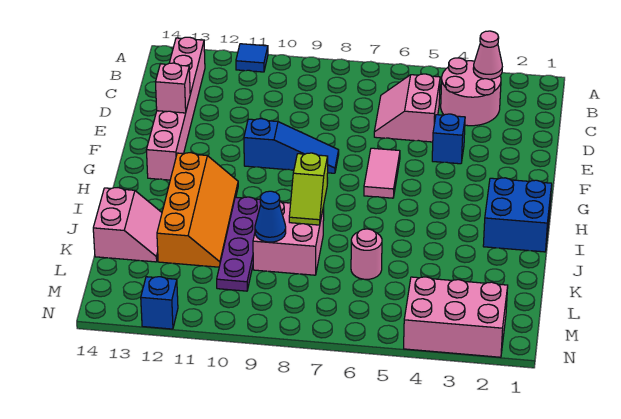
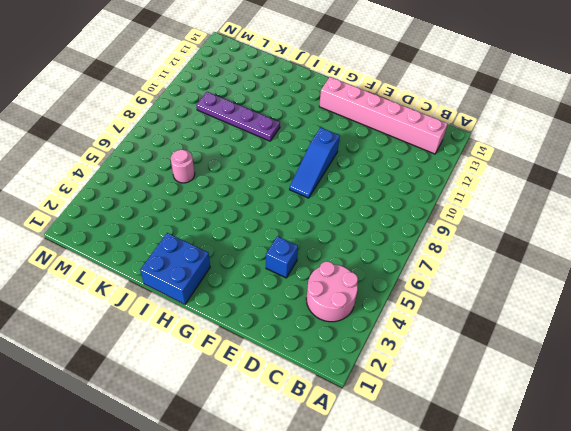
none -> blue 1x1 tile [236,44,268,72]
none -> pink 2x2 slope [374,74,440,142]
none -> pink 1x2 tile [364,148,400,198]

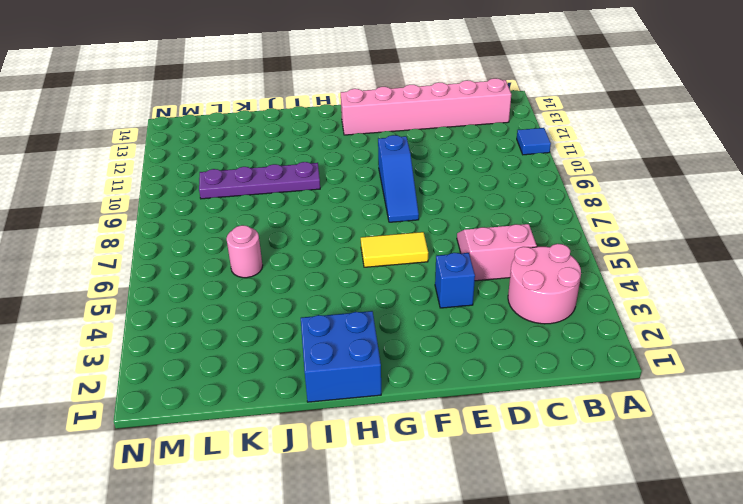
yellow 1x2 tile [361,232,428,267] -> pink 1x2 tile [364,148,400,198]
none -> orange 2x4 slope [157,153,238,267]
none -> pink 2x2 brick [253,202,324,275]
none -> pink 2x2 slope [93,188,162,262]

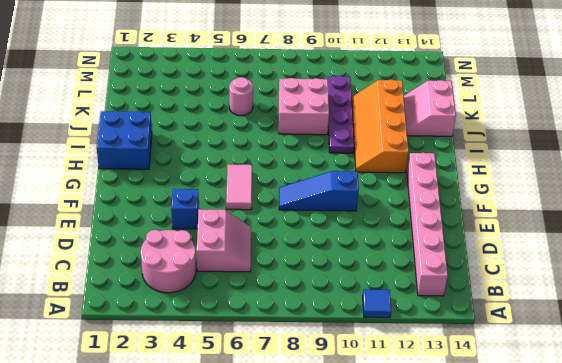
none -> pink 2x3 brick [404,277,508,357]
none -> blue 1x1 brick [141,277,178,329]
none -> pink 1x1 cone [473,31,502,79]

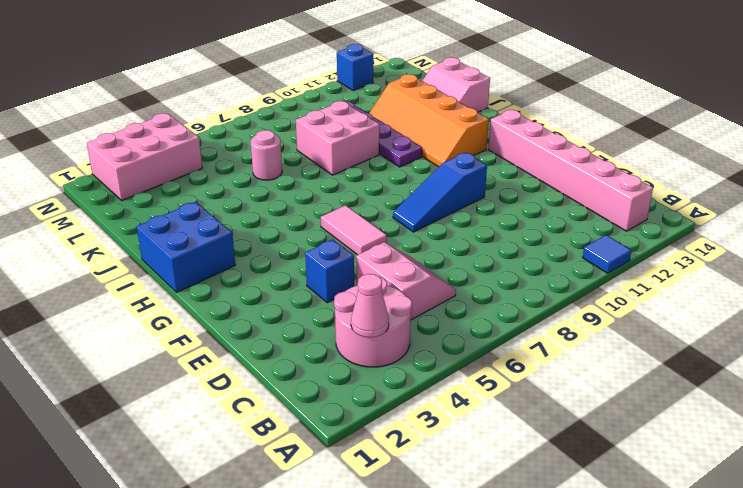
none -> pink 1x1 brick [156,63,190,113]
none -> lime 1x2 slope [289,153,328,225]
none -> blue 1x1 cone [255,191,286,242]

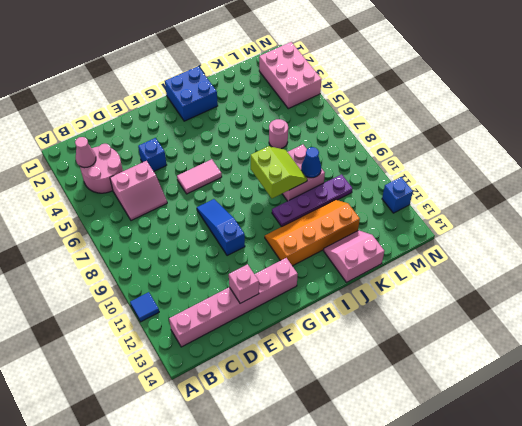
lime 2x2 slope [251,146,307,198] -> lime 1x2 slope [289,153,328,225]

